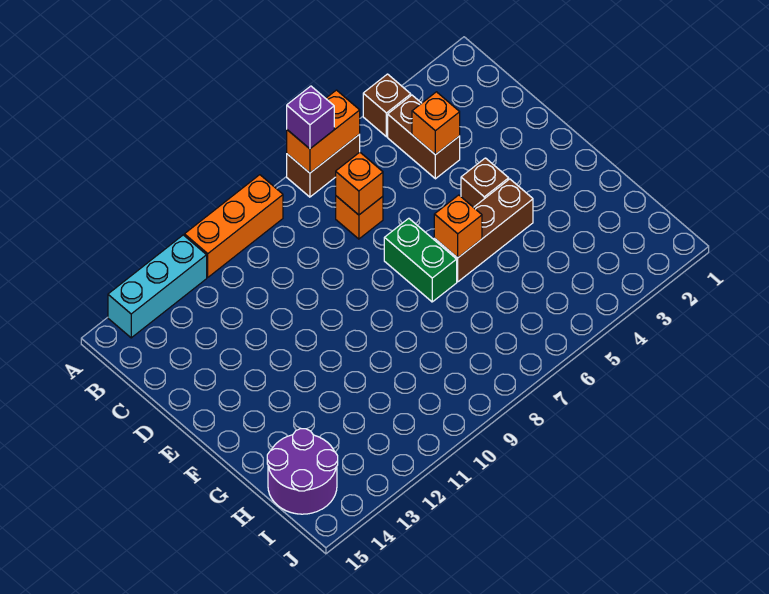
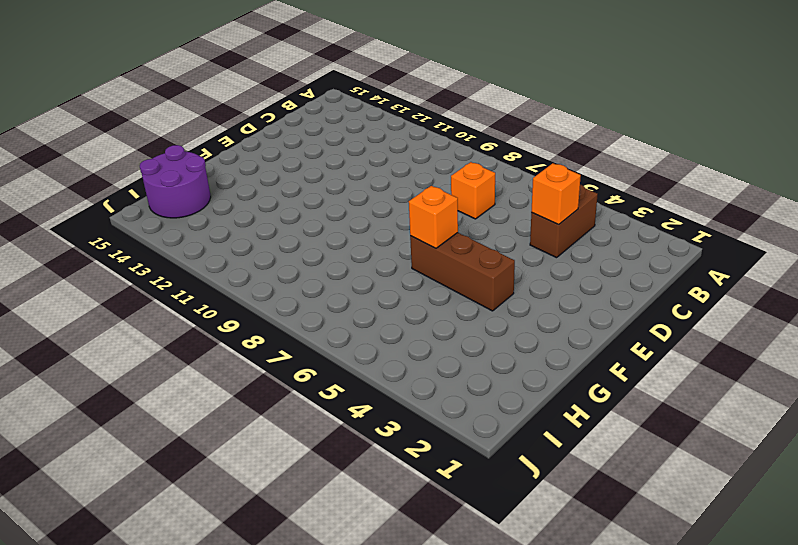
none -> brown 1x1 brick [363,74,411,137]
none -> brown 1x2 brick [287,134,360,197]
none -> orange 1x3 brick [184,175,283,277]

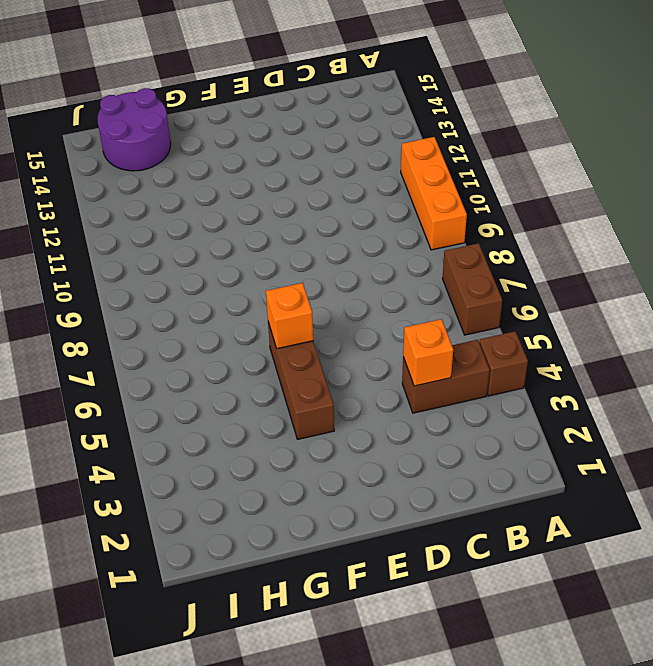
none -> cyan 1x3 brick [108,235,207,338]
none -> orange 1x1 brick [336,196,383,239]
none -> brown 1x1 brick [461,158,509,207]

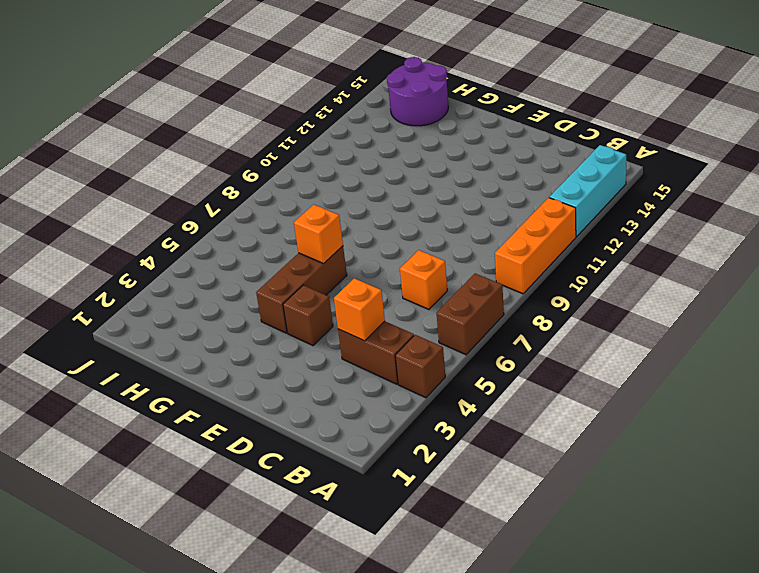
none -> green 1x2 brick [384,218,457,302]
none -> orange 1x2 brick [287,90,360,173]
none -> orange 1x1 brick [336,152,383,215]

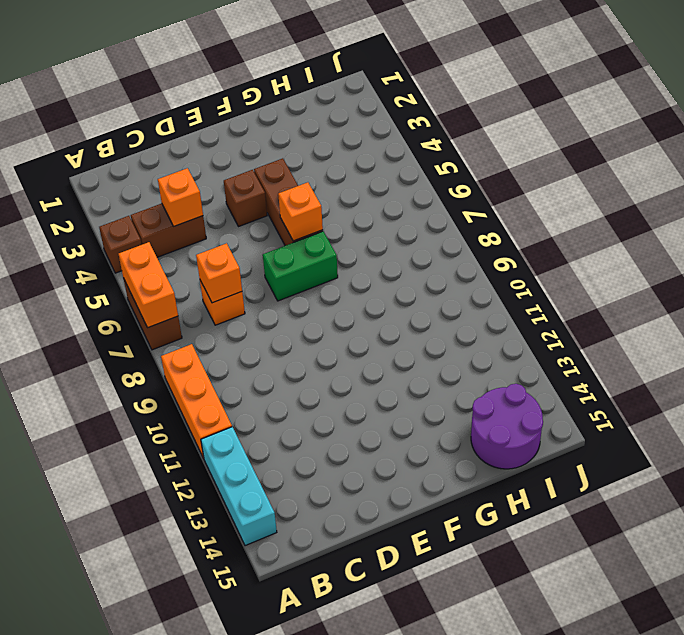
none -> purple 1x1 brick [287,86,334,149]

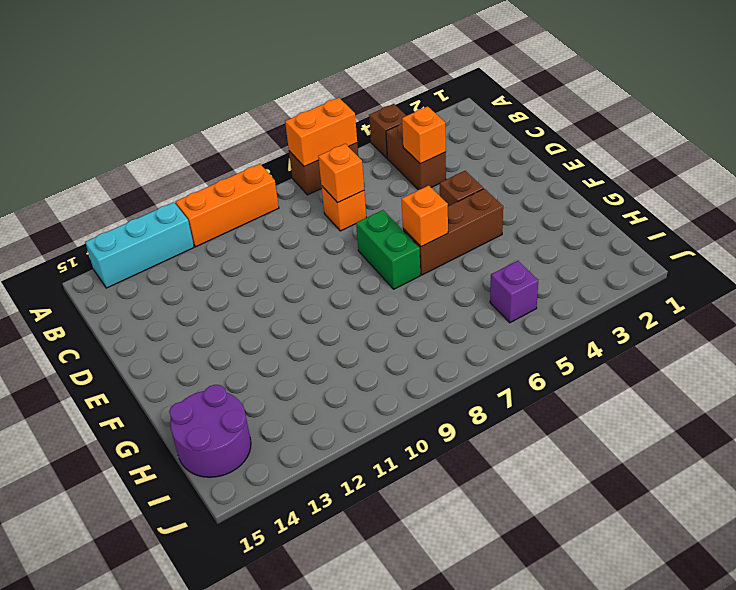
purple 1x1 brick [490,261,538,323] -> purple 1x1 brick moved to [287,86,334,149]

